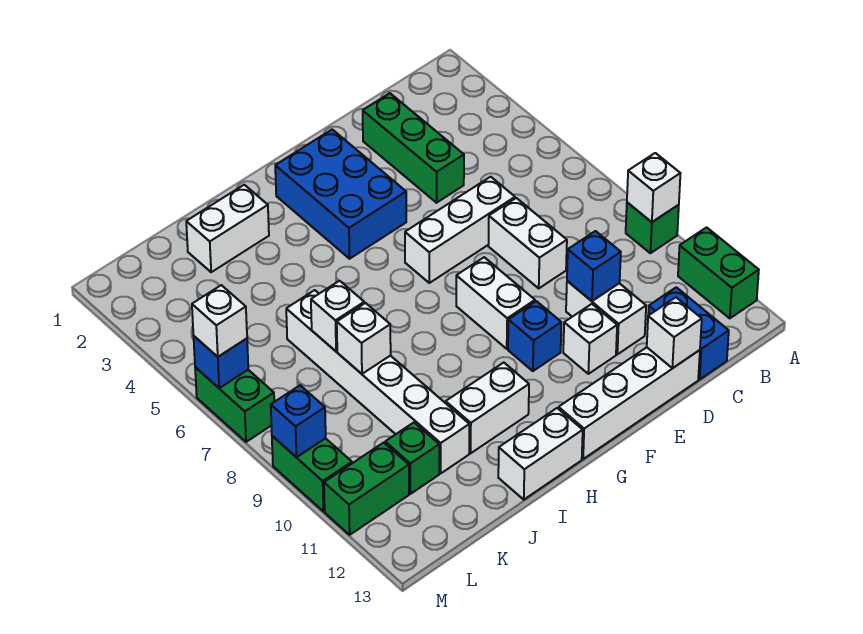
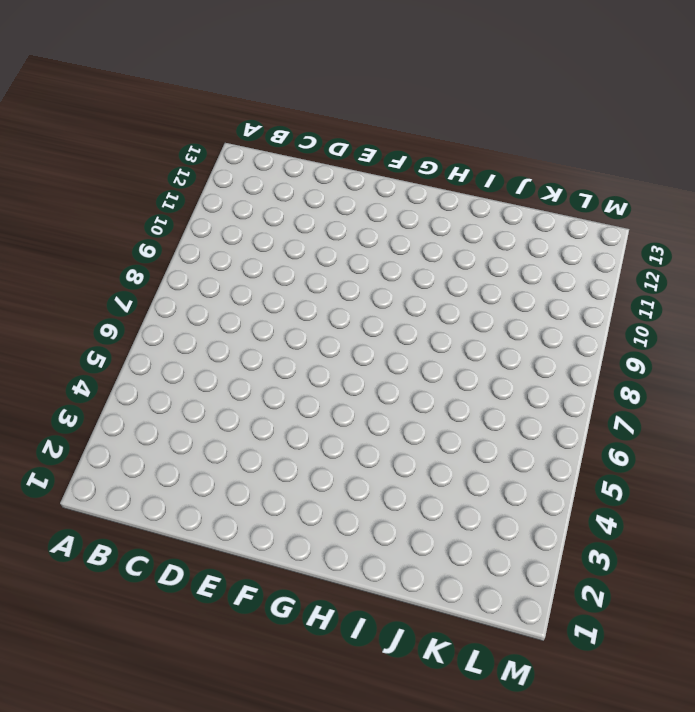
none -> green 1x1 brick [626,202,679,253]
none -> green 1x2 brick [678,227,759,318]
none -> blue 1x2 brick [648,287,729,379]

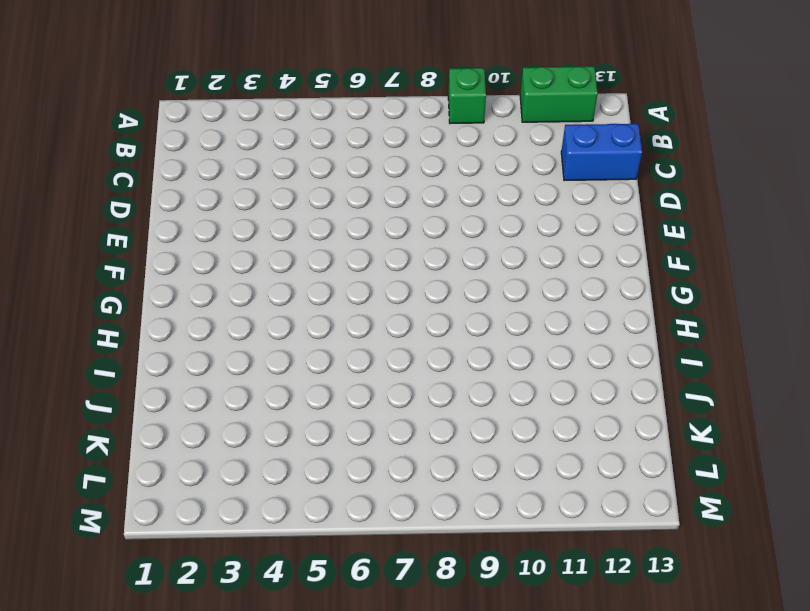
none -> green 1x3 brick [363,93,464,203]
none -> white 1x3 brick [405,177,515,283]
none -> white 1x2 brick [488,198,567,288]

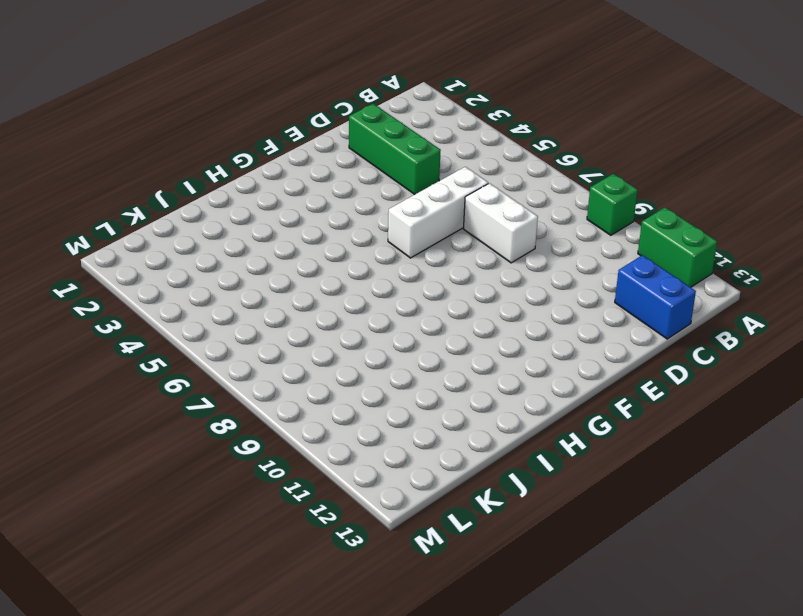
none -> white 1x2 brick [566,281,646,354]
none -> white 1x4 brick [559,347,700,459]
none -> white 1x1 brick [563,304,617,374]

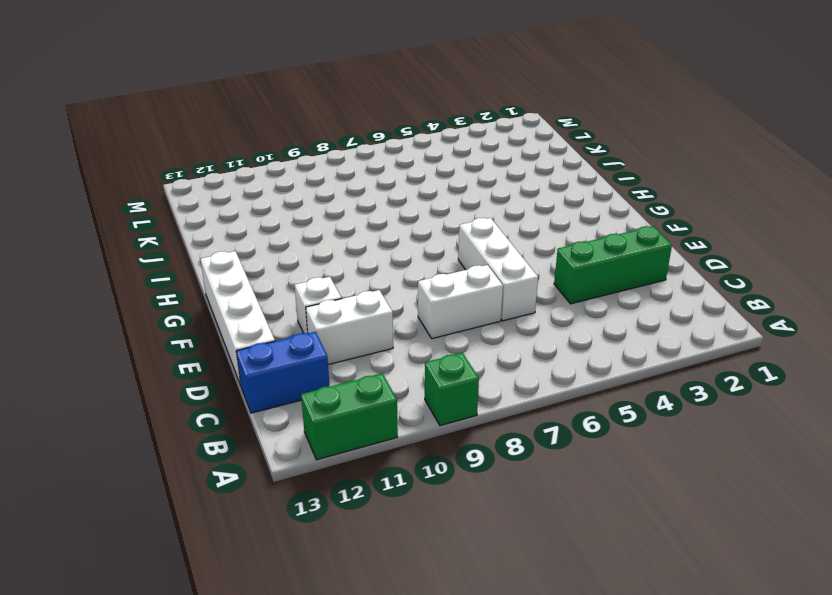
none -> blue 2x3 brick [275,130,406,259]
none -> white 1x2 brick [456,257,535,349]
none -> blue 1x1 brick [508,301,561,371]

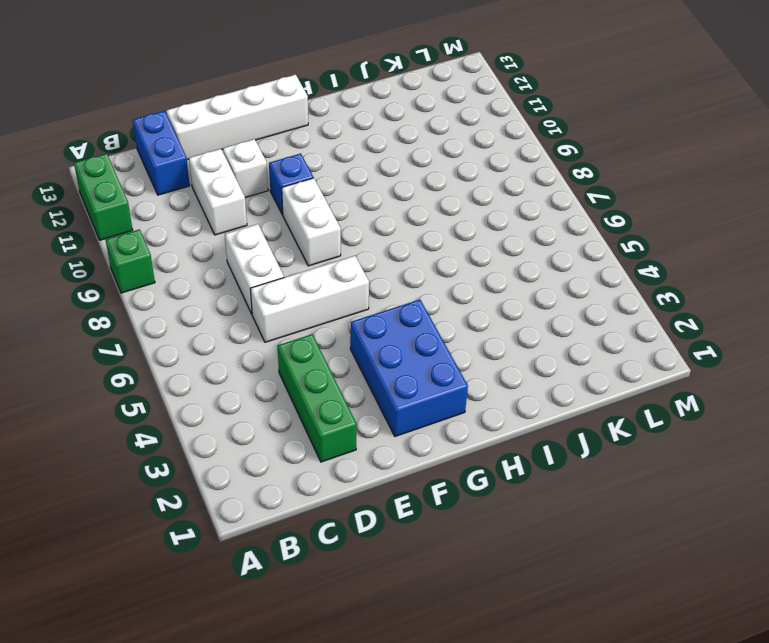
none -> white 1x2 brick [446,363,529,453]
none -> white 1x2 brick [498,408,583,500]
none -> white 1x2 brick [186,185,269,272]

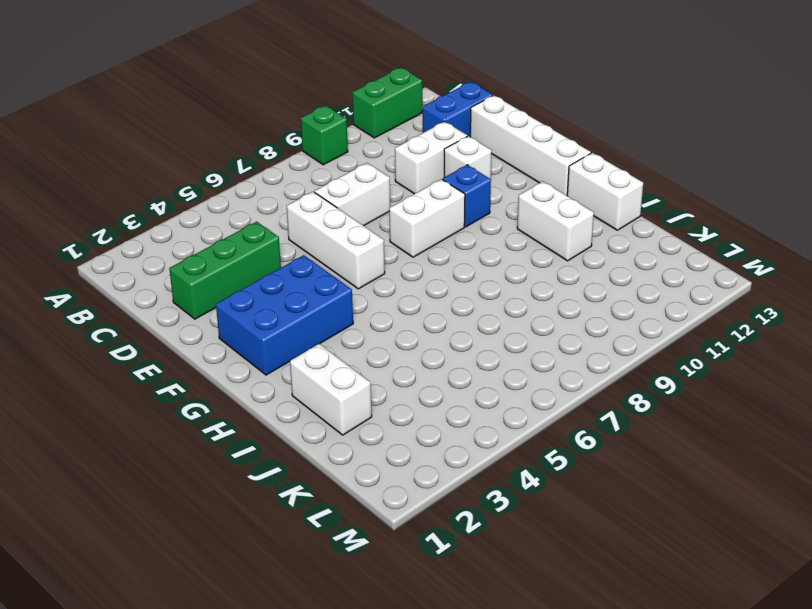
none -> white 1x6 brick [286,290,469,473]
none -> green 1x1 brick [385,423,439,494]
none -> green 1x2 brick [324,443,409,535]

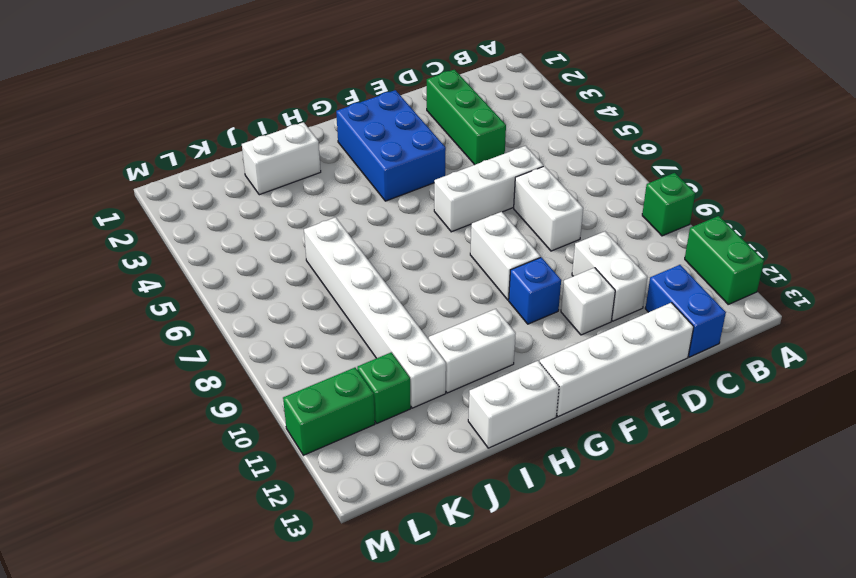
none -> green 1x2 brick [195,367,274,442]
none -> green 1x2 brick [272,436,352,511]
none -> white 1x1 brick [627,153,680,222]

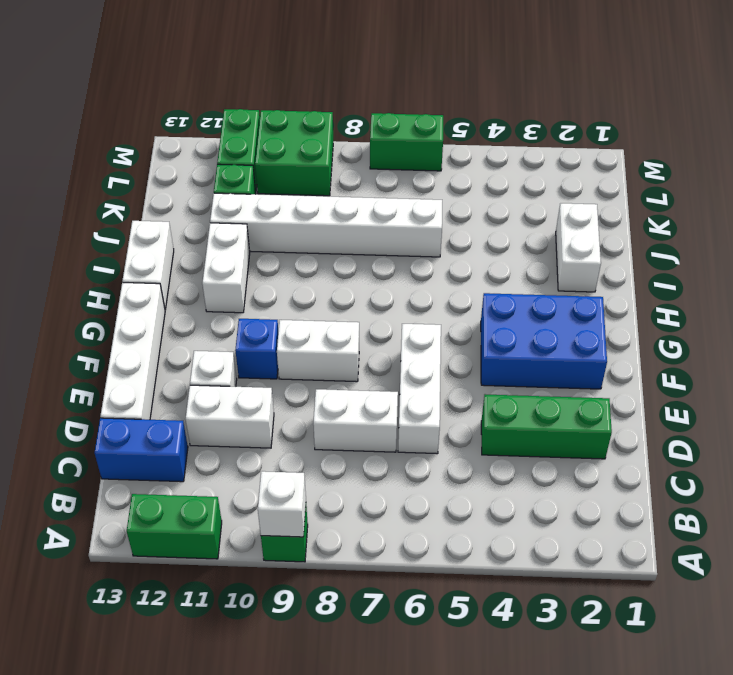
green 2x2 brick [255,110,333,196] -> green 1x2 brick [272,436,352,511]
none -> blue 1x1 brick [567,231,621,301]
none -> white 1x1 brick [647,297,702,368]
none -> white 1x1 brick [311,281,364,351]

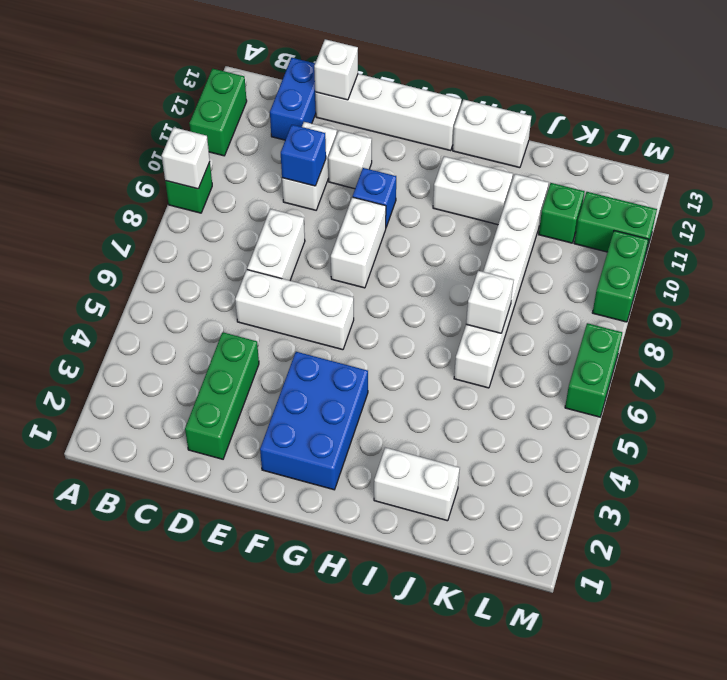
none -> white 1x1 brick [337,303,391,374]
none -> blue 1x1 brick [194,336,248,388]
none -> blue 1x1 brick [271,385,326,457]

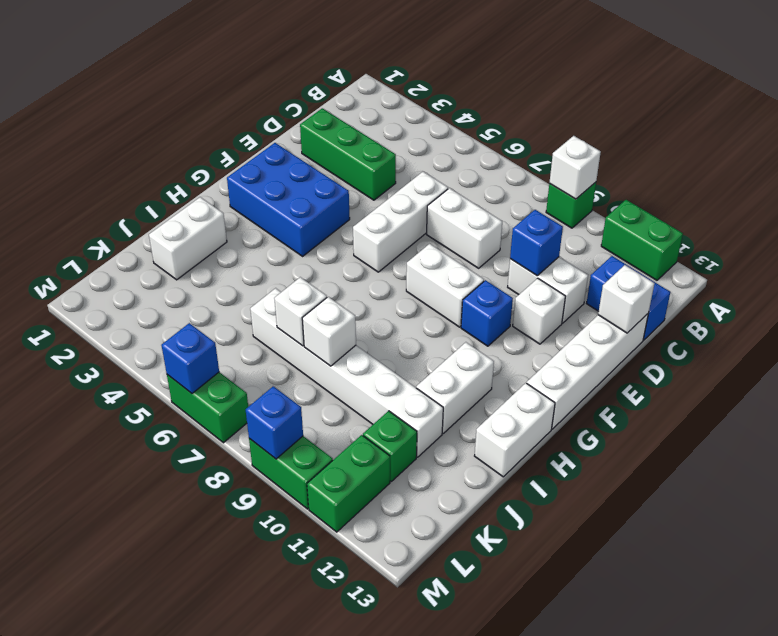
none -> white 1x1 brick [192,285,247,357]

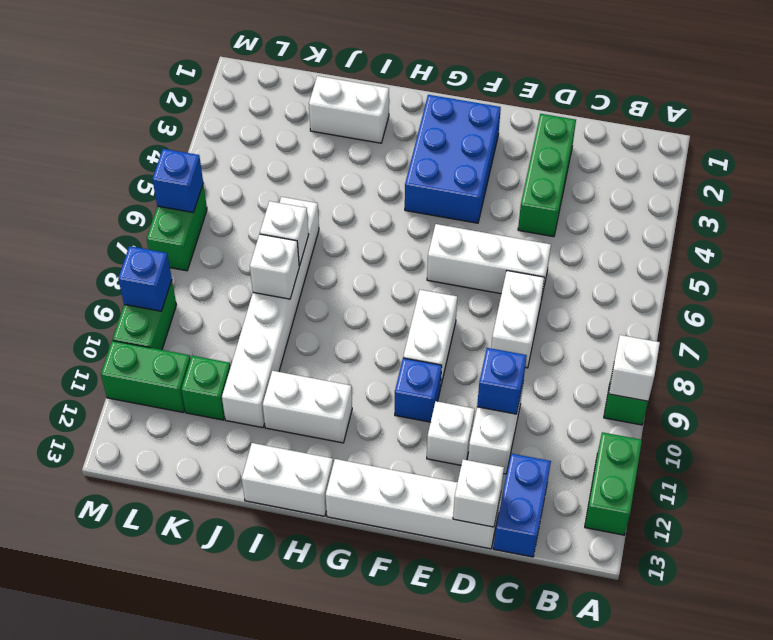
none -> white 1x1 brick [192,285,247,357]

